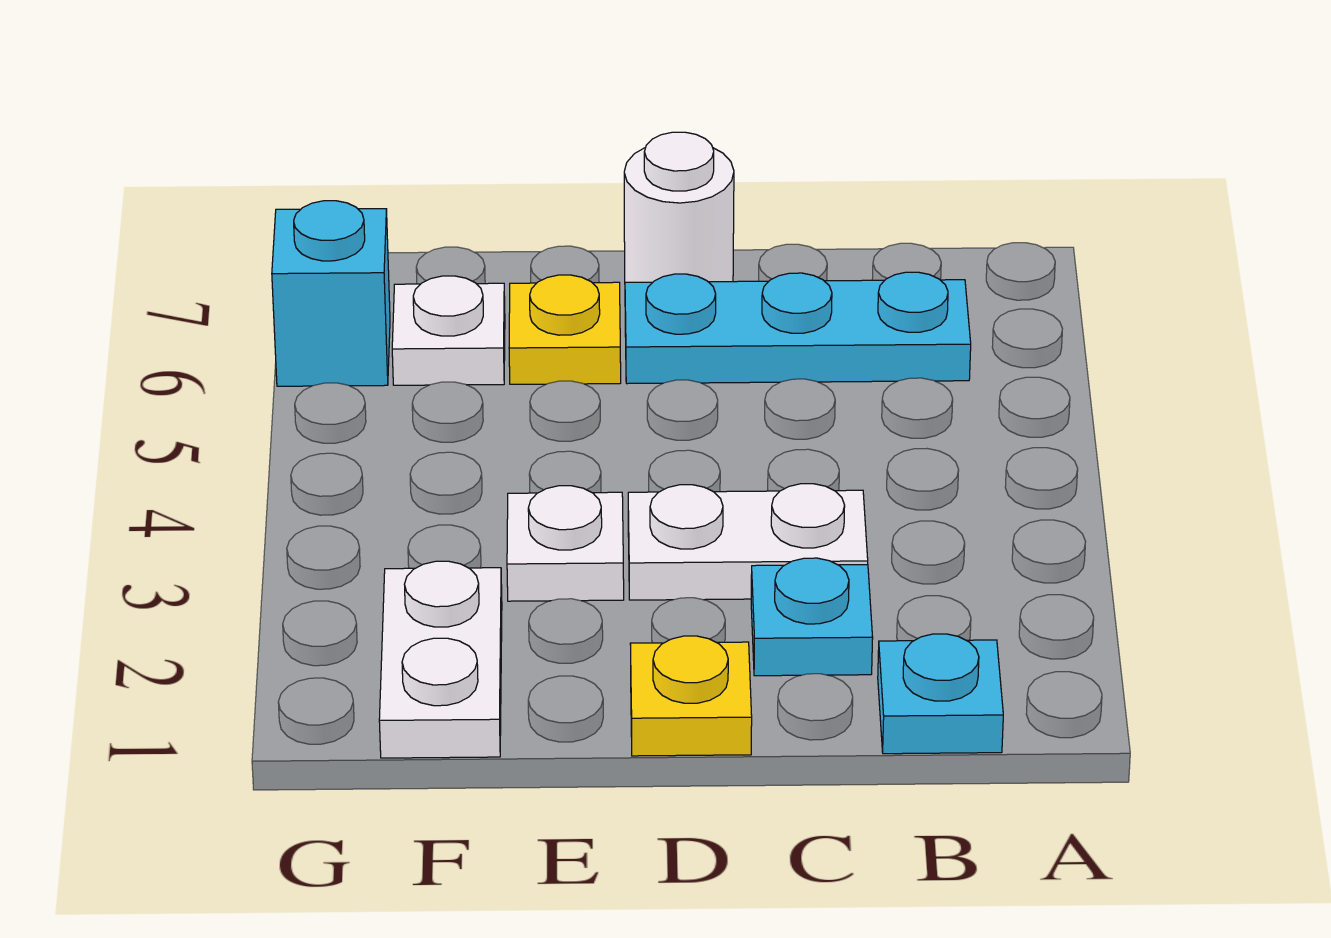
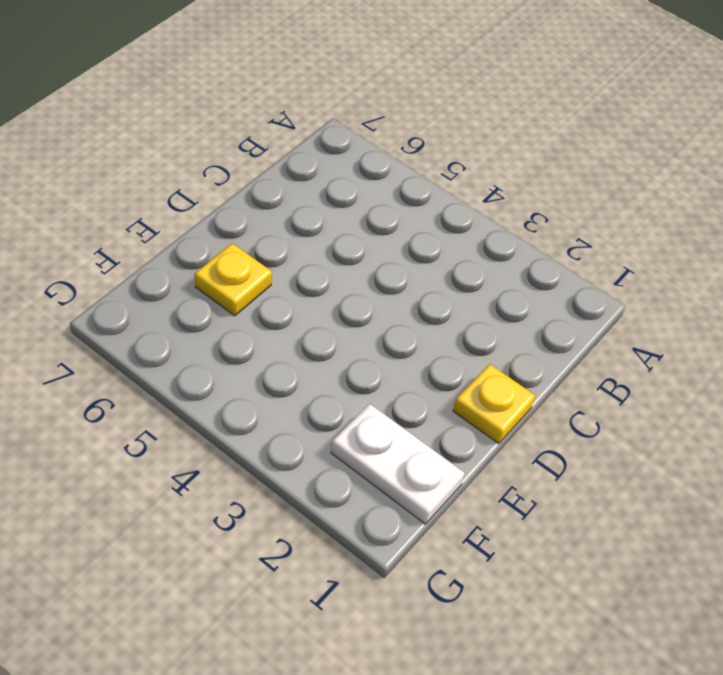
none -> cyan 1x1 plate [878,634,1003,754]
none -> cyan 1x3 plate [625,272,971,384]

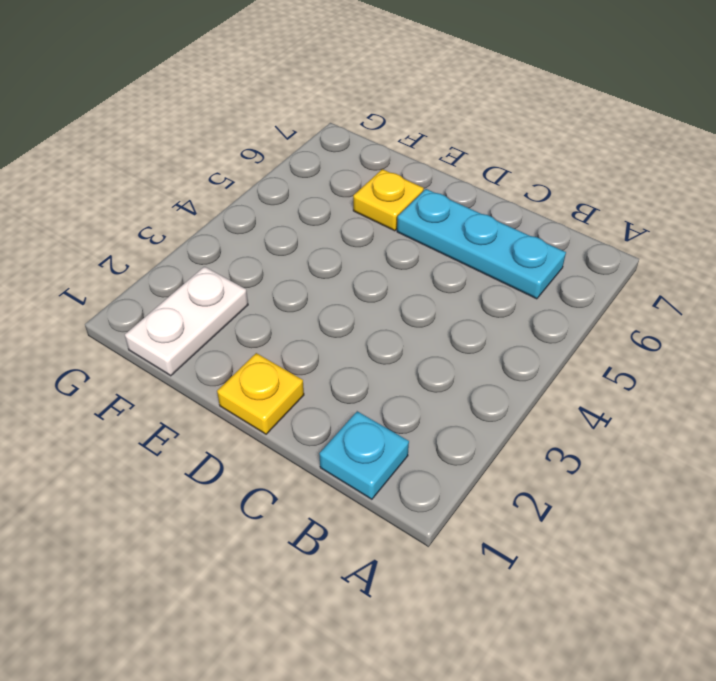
none -> cyan 1x1 plate [751,558,873,676]
none -> white 1x2 plate [628,484,868,600]

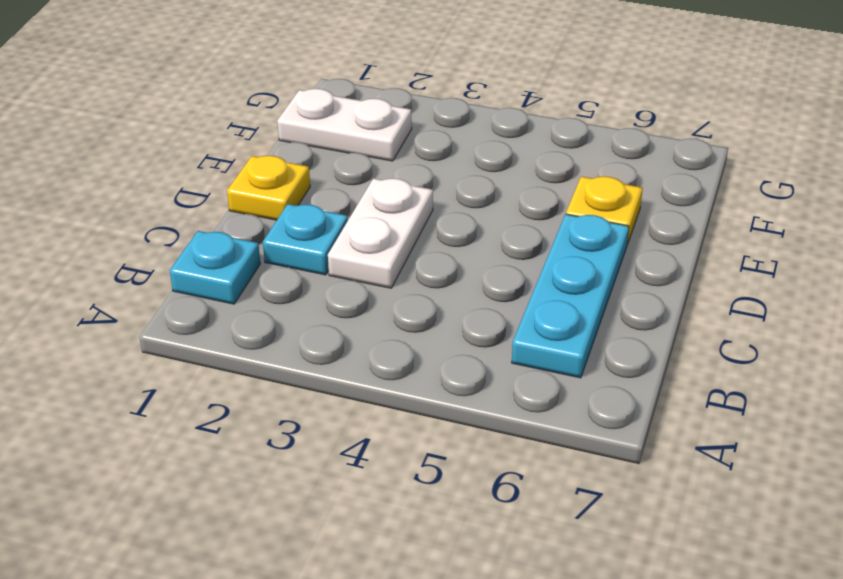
none -> white 1x1 round brick [624,132,734,282]
none -> white 1x1 plate [507,486,624,601]

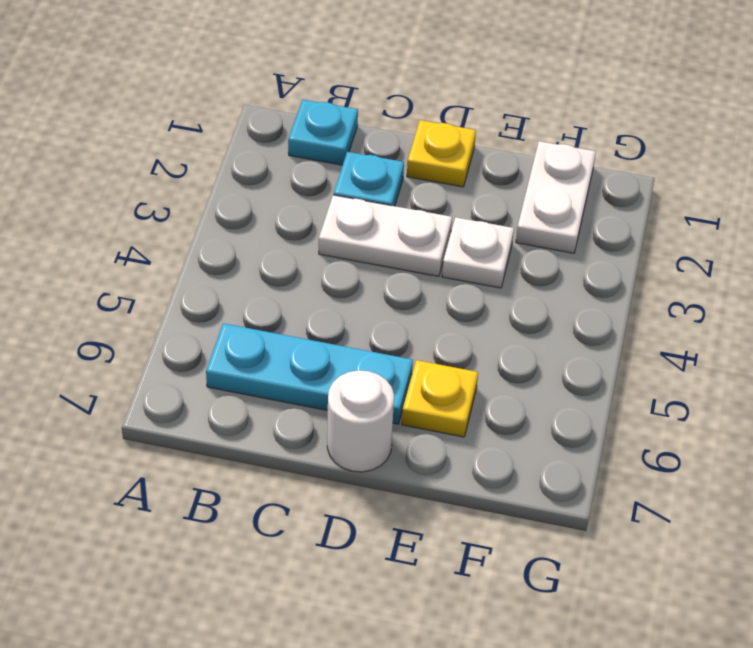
none -> white 1x1 plate [392,276,505,385]
none -> cyan 1x1 brick [272,201,390,386]

